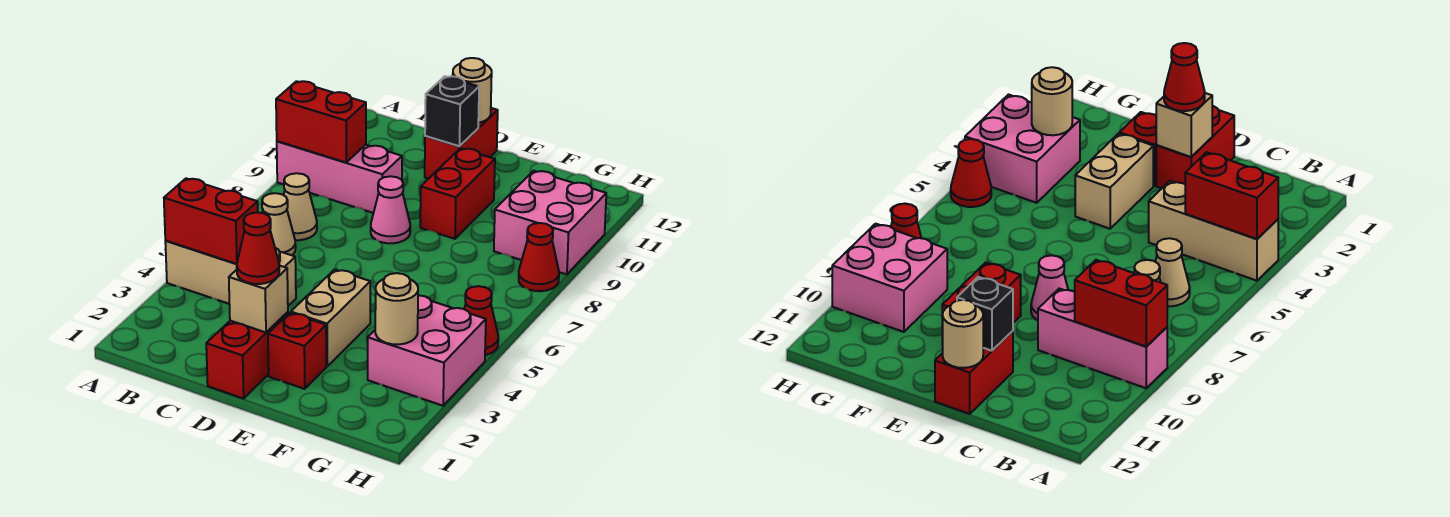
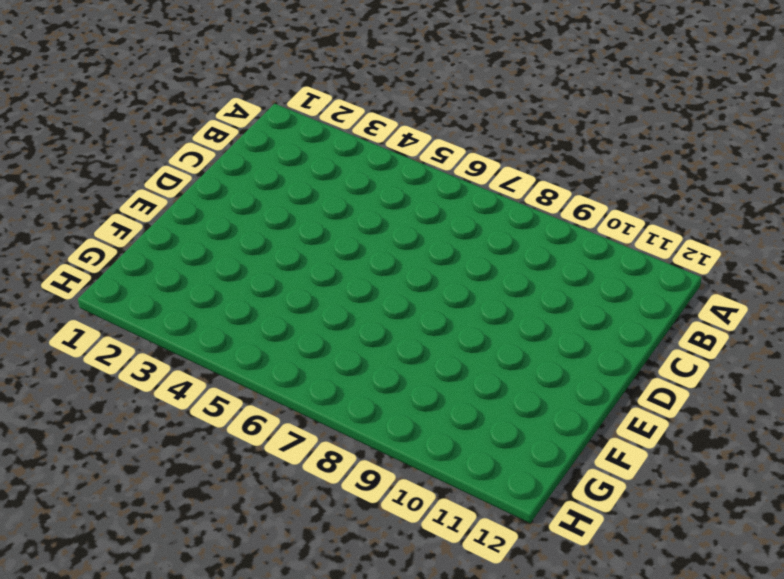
none -> tan 1x3 brick [165,241,296,306]
none -> pink 1x3 brick [277,141,402,213]
none -> tan 1x1 cone [262,193,296,255]

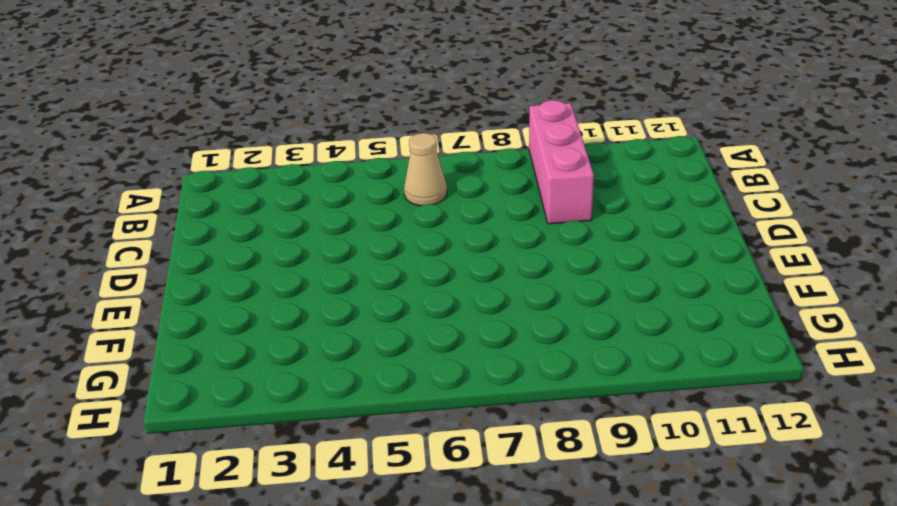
none -> tan 1x3 brick [165,241,296,306]
none -> tan 1x1 cone [284,173,317,240]
none -> red 1x2 brick [206,312,288,399]

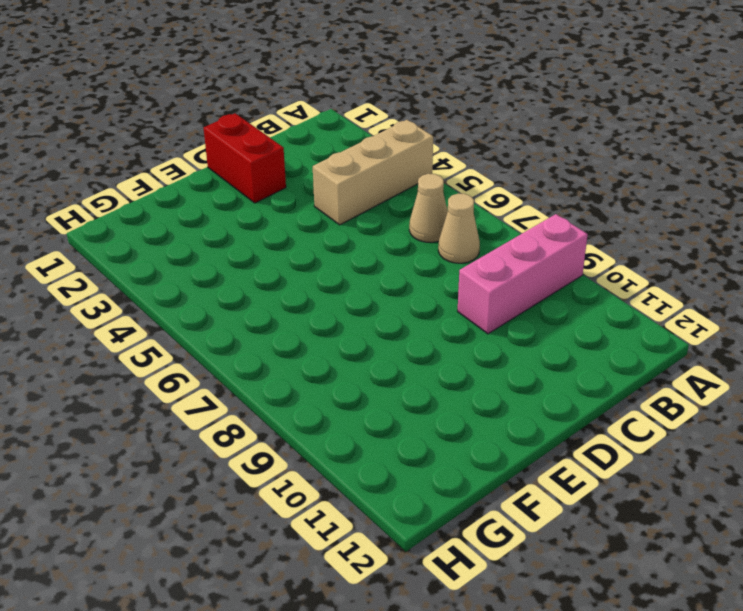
none -> pink 1x1 cone [371,176,410,243]
none -> red 1x2 brick [425,108,498,179]
none -> red 1x1 brick [268,313,326,389]

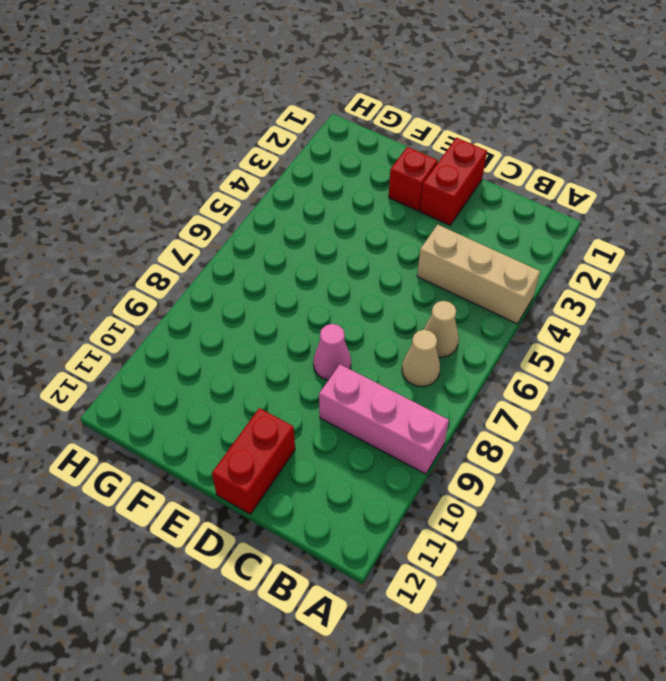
none -> tan 1x2 brick [291,269,370,366]
none -> red 1x2 brick [420,148,495,239]
none -> pink 2x2 brick [368,295,486,406]

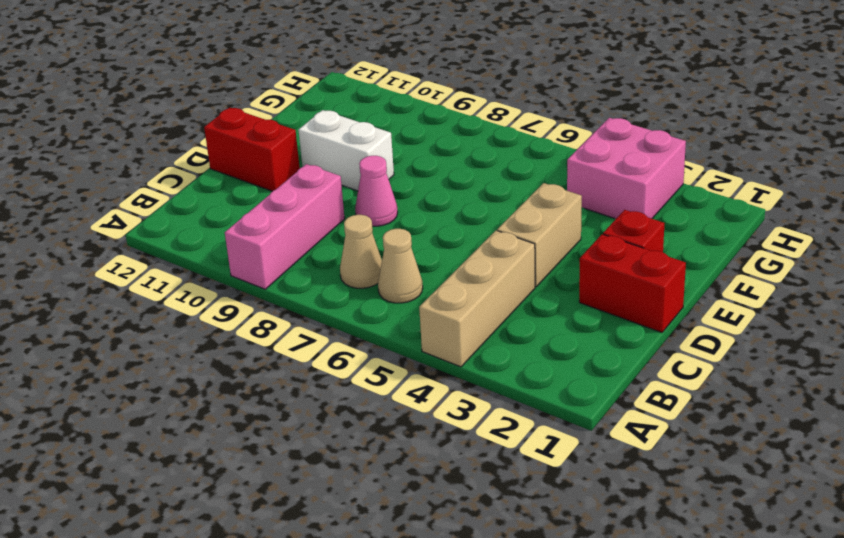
tan 1x2 brick [497,183,582,287] -> tan 1x2 brick turned to [291,269,370,366]
white 1x2 brick [299,110,394,191] -> red 1x2 brick [420,148,495,239]
none -> pink 2x2 brick [494,171,606,274]
none -> red 1x1 cone [464,286,498,355]
none -> red 1x1 cone [519,223,559,291]

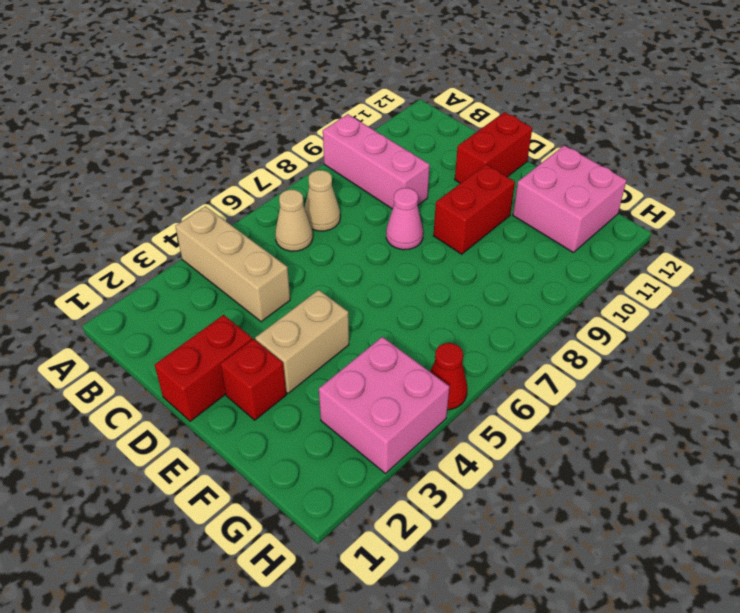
pink 2x2 brick [513,145,627,253] -> pink 2x2 brick moved to [494,171,606,274]
none -> red 1x1 cone [519,223,559,291]
none -> red 1x2 brick [164,178,258,264]
none -> red 1x2 brick [276,81,366,163]

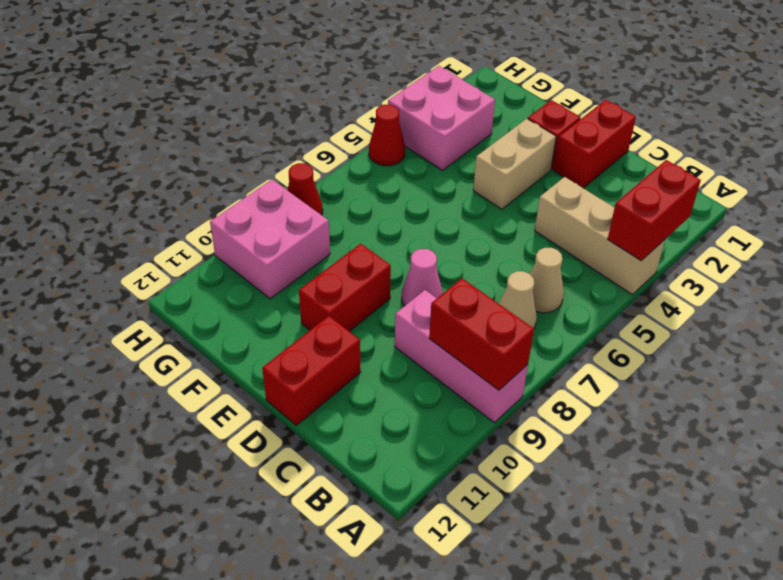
red 1x2 brick [608,160,701,261] -> red 1x2 brick turned to [164,178,258,264]
none -> tan 1x1 brick [229,266,288,332]
none -> black 1x1 brick [425,76,479,146]
none -> tan 1x1 round brick [453,58,492,123]

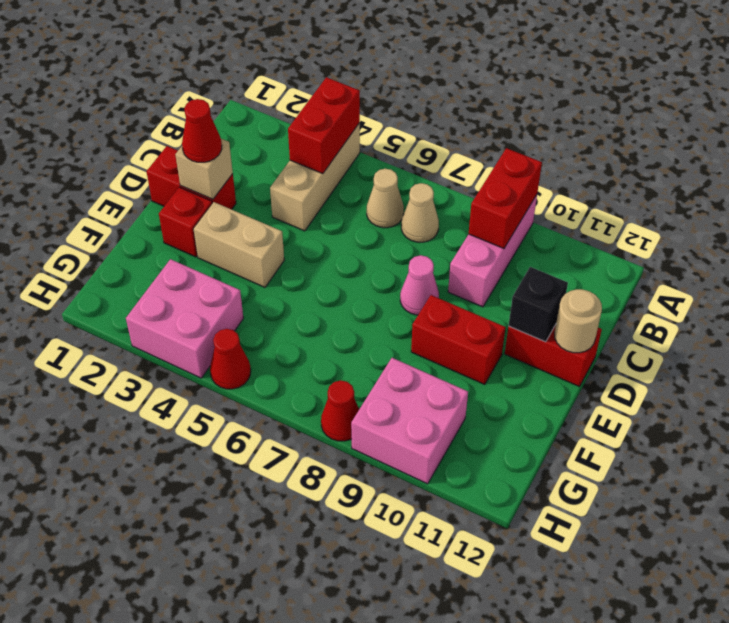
none -> tan 1x1 round brick [375,273,418,344]

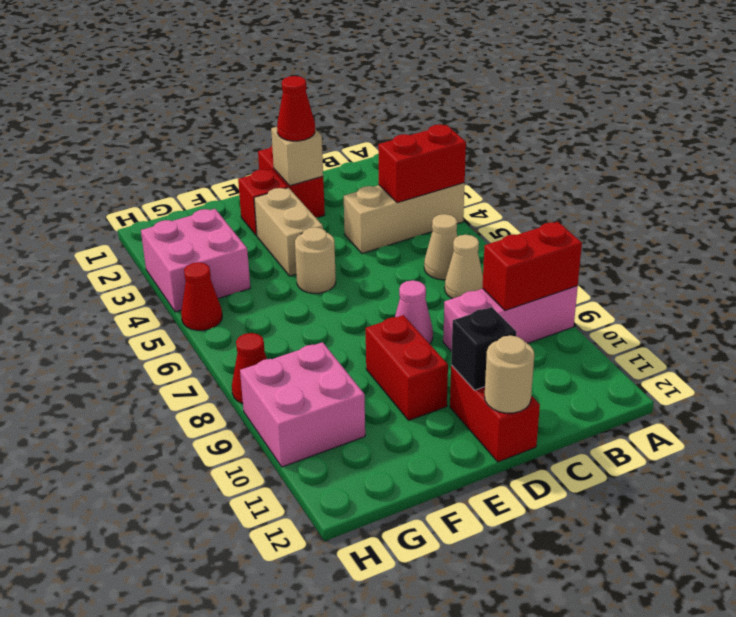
tan 1x1 round brick [295,227,336,293] -> tan 1x1 round brick moved to [375,273,418,344]

